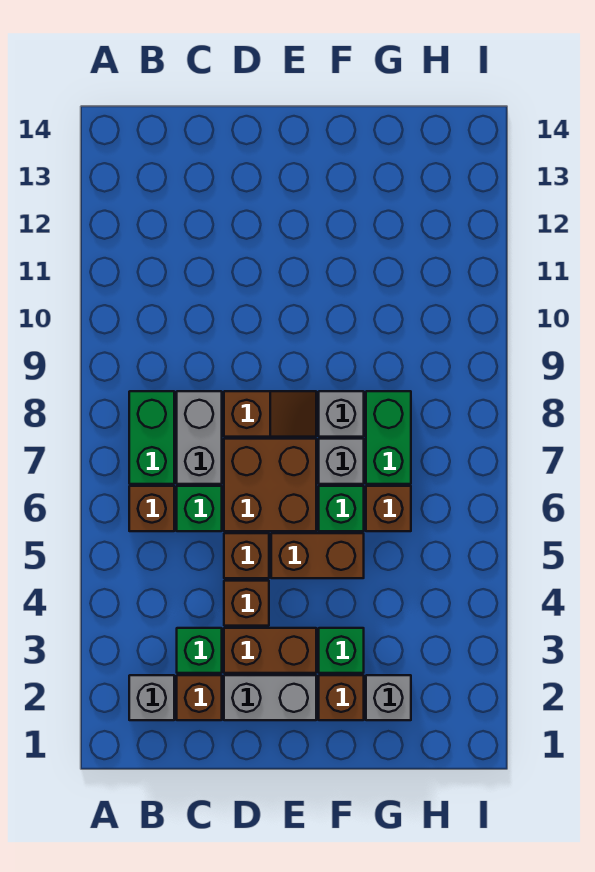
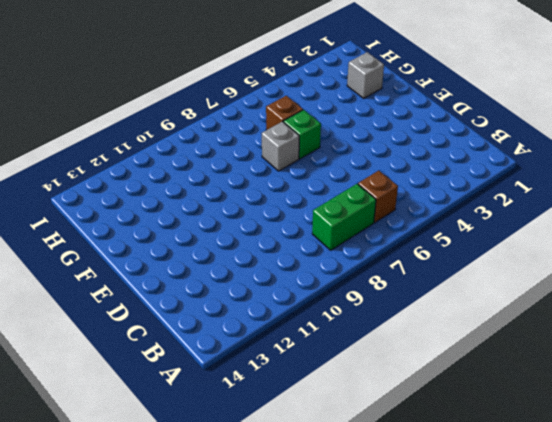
none -> grey 1x1 brick [129,675,174,720]
none -> brown 1x1 brick [177,675,222,720]
none -> green 1x1 brick [177,628,222,673]

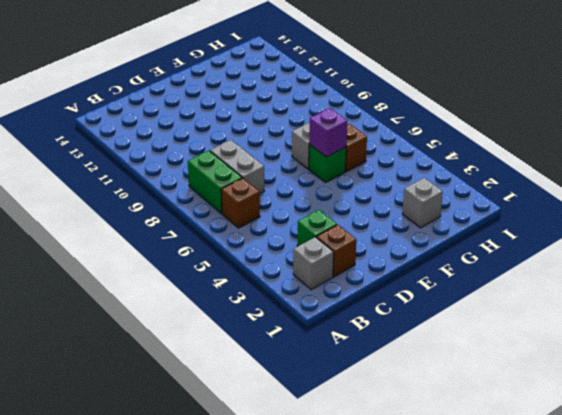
purple 1x1 brick [309,108,347,157] -> none
none -> green 1x1 brick [177,486,222,531]
none -> grey 1x2 brick [224,675,316,720]
none -> brown 1x2 brick [224,628,316,673]

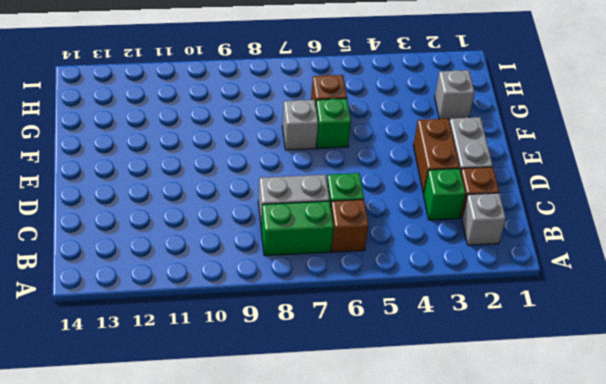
none -> brown 1x1 brick [224,581,269,626]
none -> brown 1x1 brick [224,533,269,578]
none -> brown 2x2 brick [224,439,316,531]

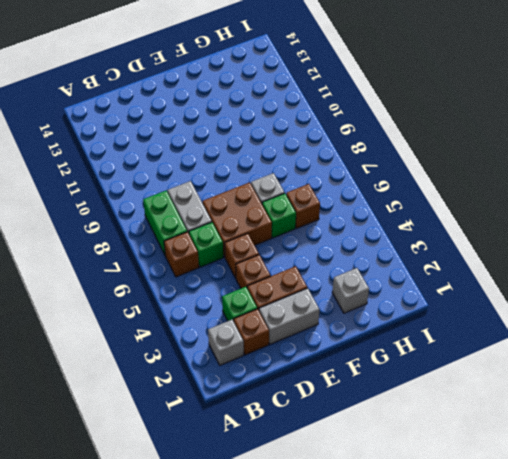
none -> brown 1x2 slope [224,391,316,437]
none -> brown 1x2 brick [271,533,364,578]
none -> brown 1x1 brick [319,675,364,720]

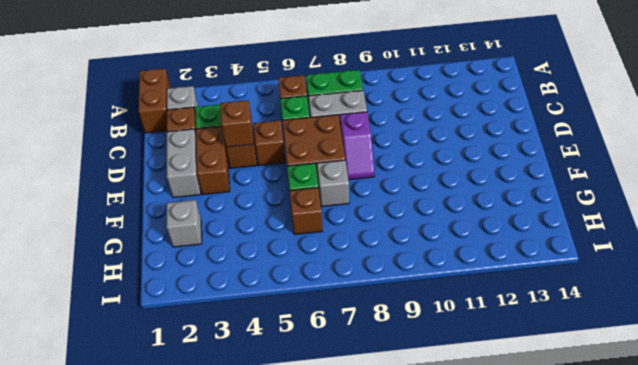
brown 1x2 brick [138,69,171,133] -> brown 1x2 brick moved to [271,533,364,578]
brown 1x1 brick [220,100,254,147] -> brown 1x1 brick moved to [319,675,364,720]
purple 1x2 slope [340,112,374,180] -> brown 1x2 slope [224,391,316,437]
none -> green 1x1 brick [319,628,364,673]
none -> grey 1x1 brick [319,391,364,437]
none -> green 1x2 brick [366,391,411,484]

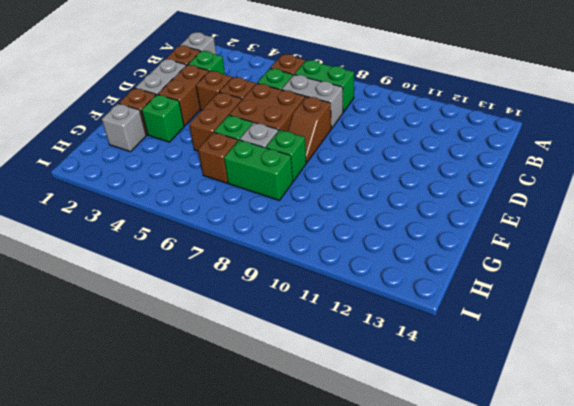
green 1x1 brick [266,130,306,181] -> grey 1x1 brick [319,391,364,437]

